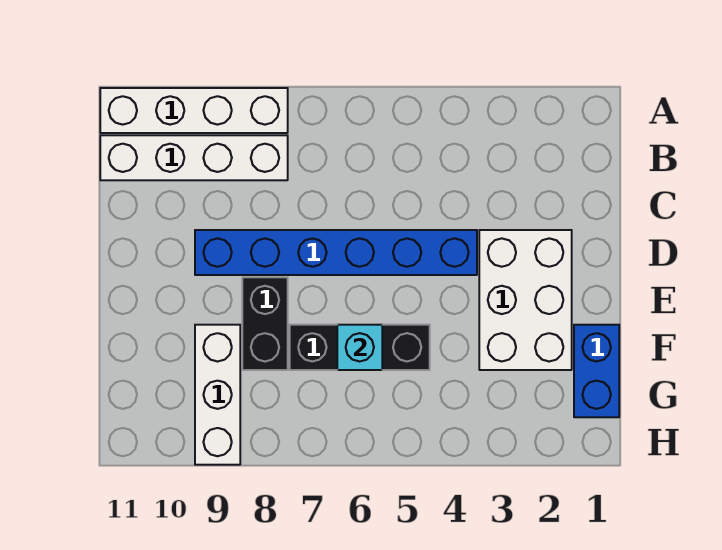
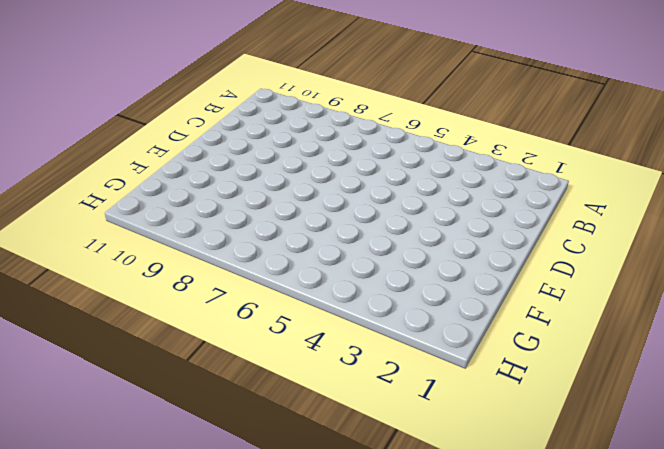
none -> white 1x4 brick [100,88,288,133]
none -> white 1x4 brick [100,135,288,180]

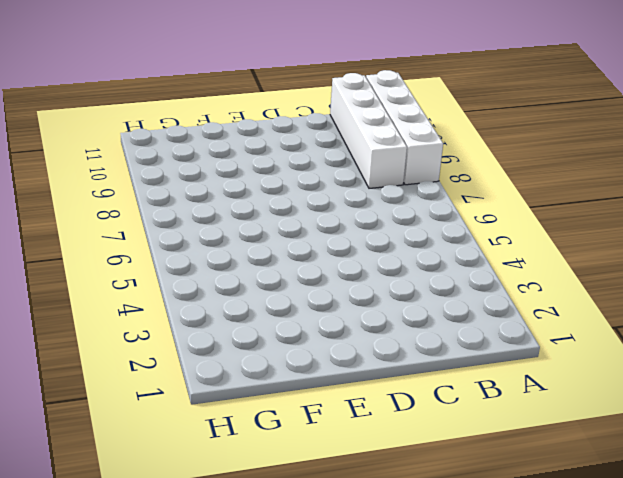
none -> white 2x3 brick [479,230,572,370]
none -> blue 1x6 brick [195,230,477,275]

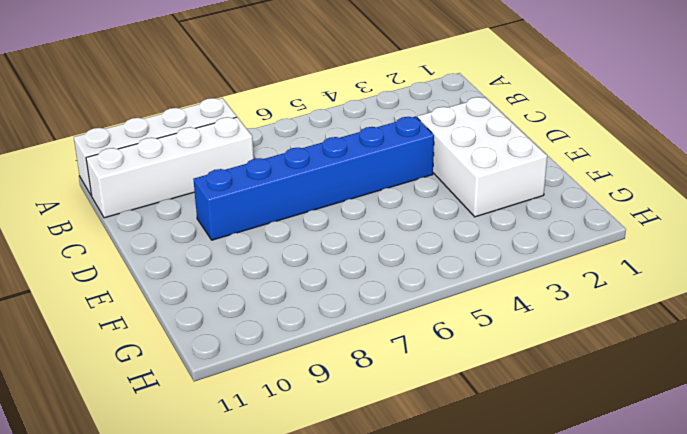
none -> black 1x2 brick [242,277,288,370]
none -> blue 1x2 brick [574,325,619,417]

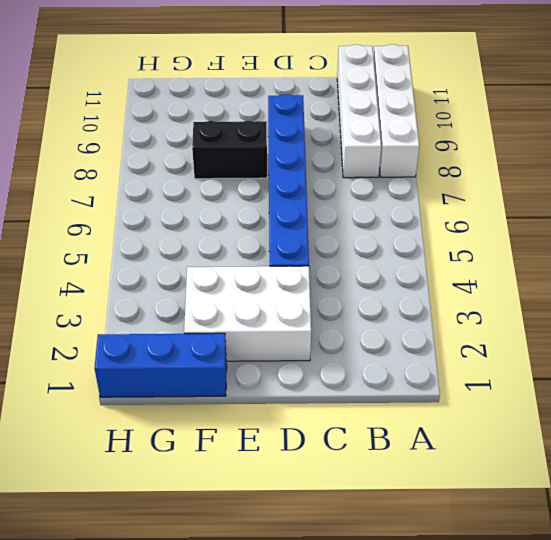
blue 1x3 brick [95,333,227,397] -> blue 1x2 brick [574,325,619,417]
none -> black 1x3 brick [290,325,430,370]
none -> white 1x3 brick [195,325,240,465]

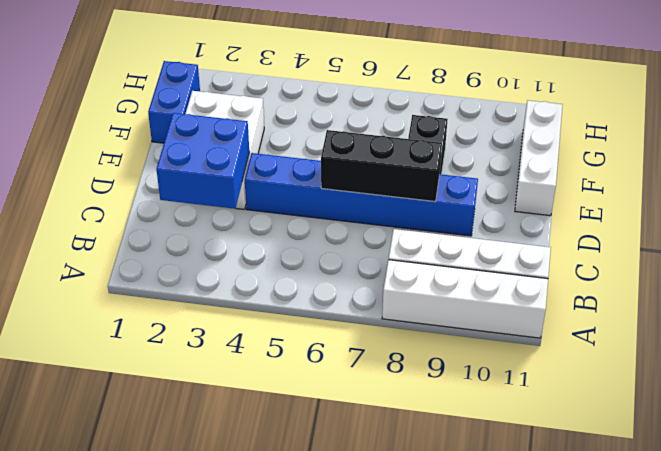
blue 2x2 brick [156,113,249,209] -> none
black 1x3 brick [321,130,442,202] -> black 1x3 brick moved to [290,325,430,370]
white 1x3 brick [515,100,563,216] -> white 1x3 brick moved to [195,325,240,465]
none -> cyan 1x1 brick [337,325,382,370]

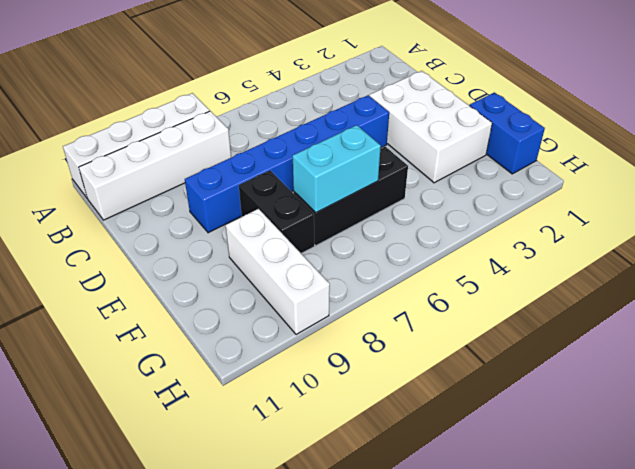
cyan 1x2 brick [293,125,381,213] -> cyan 1x1 brick [337,325,382,370]

